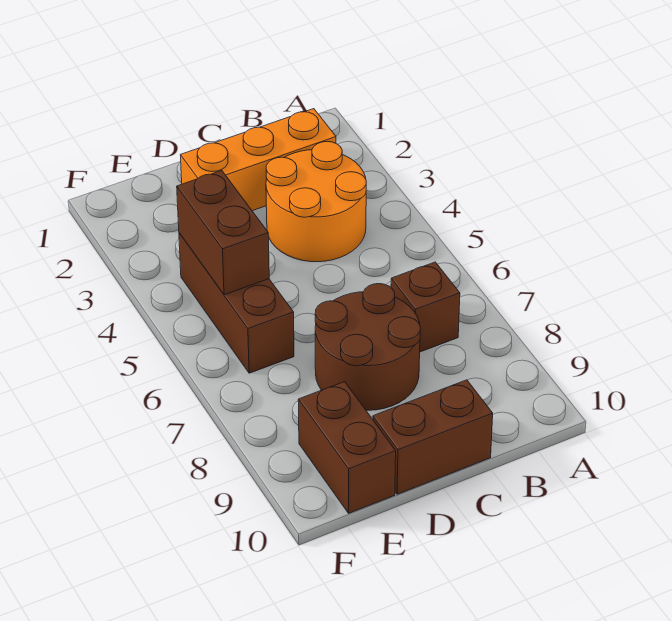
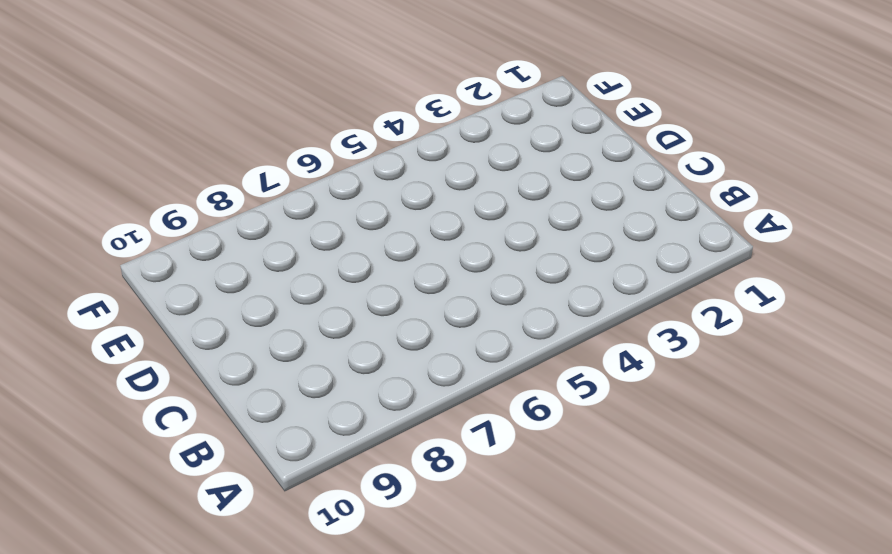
none -> orange 1x3 brick [181,109,336,211]
none -> orange 2x2 round brick [266,142,366,262]

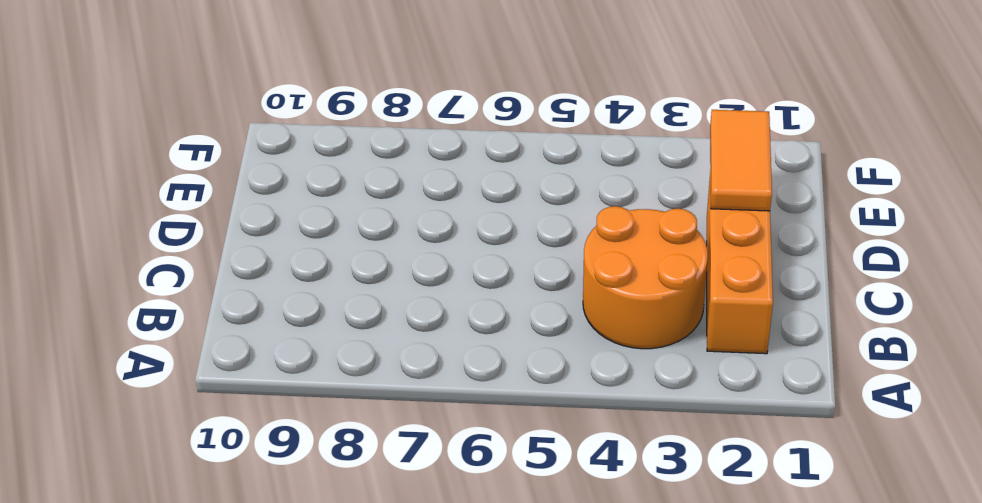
orange 1x2 tile [710,110,772,211] -> none
none -> brown 1x1 brick [391,262,460,352]
none -> brown 2x2 round brick [315,284,420,410]

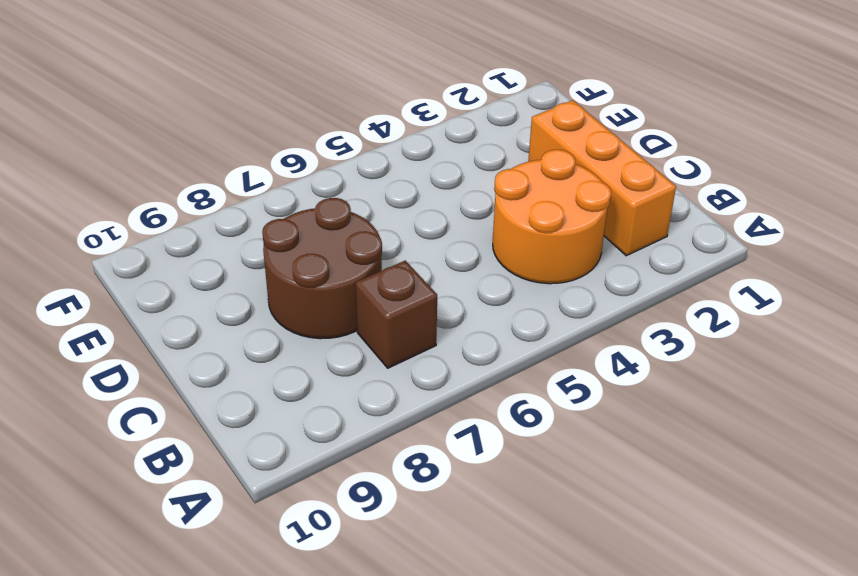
none -> brown 1x2 brick [373,380,493,494]
none -> brown 1x3 brick [179,233,294,373]

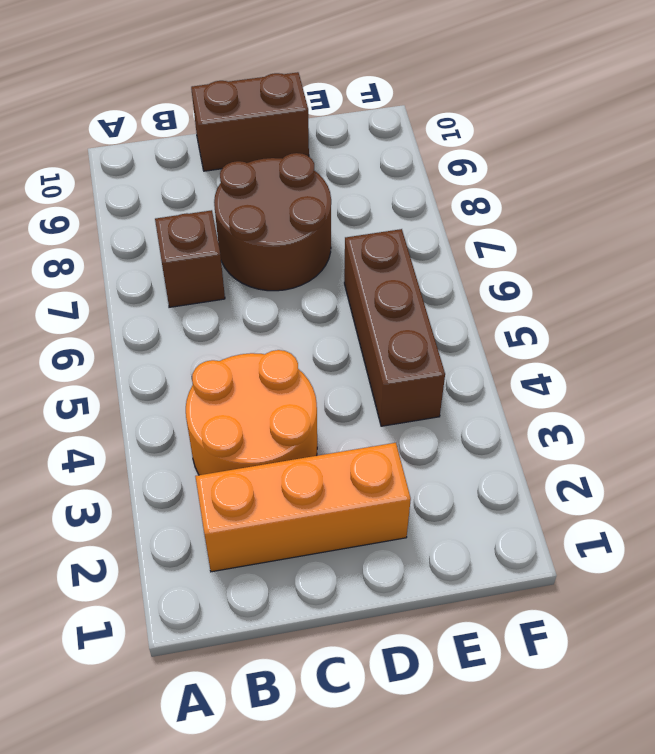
none -> brown 1x2 brick [298,382,396,513]
none -> brown 1x2 brick [177,171,269,295]

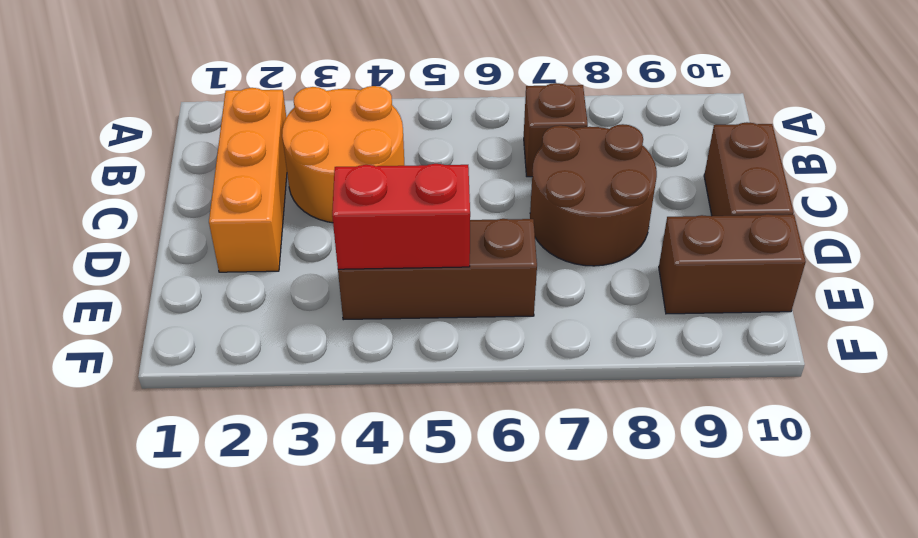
red 1x2 brick [332,164,470,269] -> brown 1x2 brick [177,171,269,295]

